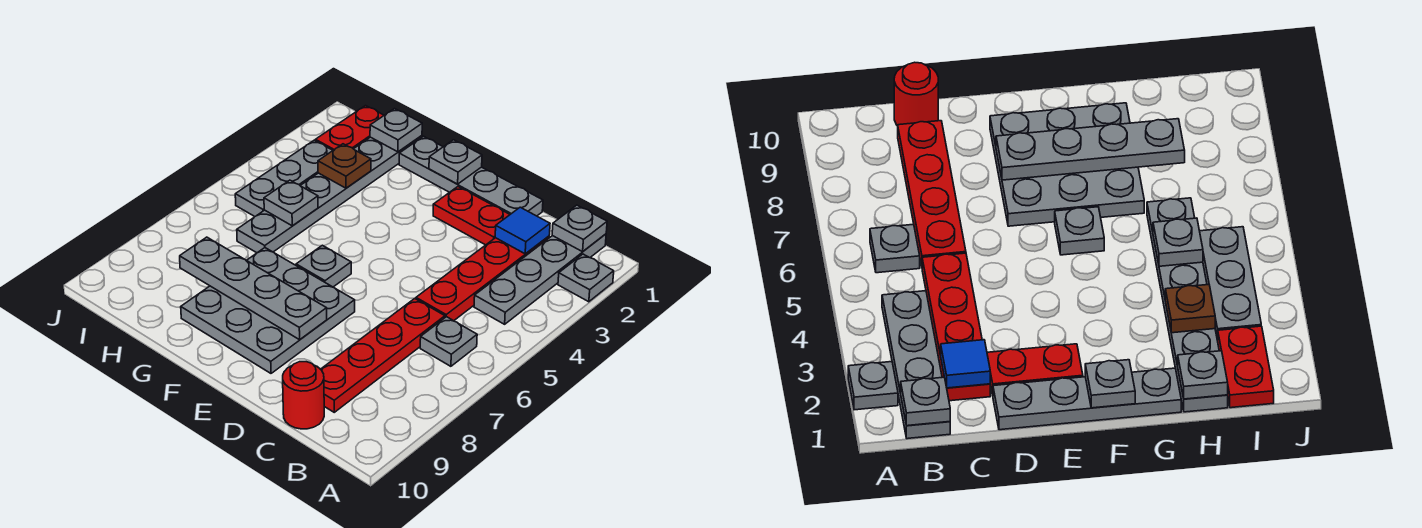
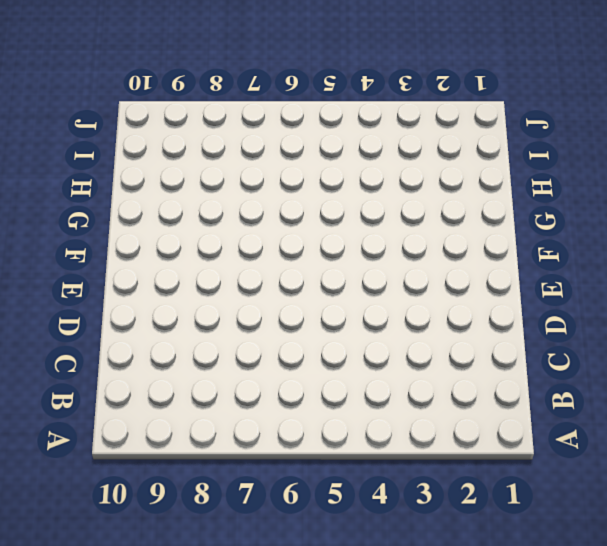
none -> grey 1x1 plate [558,254,614,302]
none -> grey 1x4 plate [474,234,606,324]
none -> grey 1x1 plate [420,317,477,366]

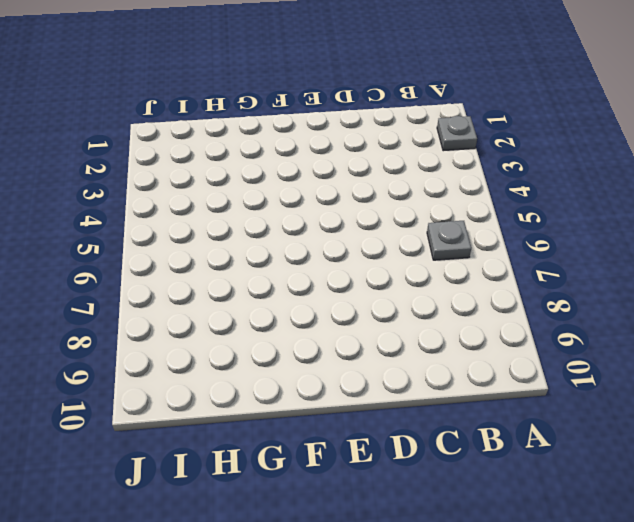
none -> grey 1x4 plate [474,234,606,324]
none -> red 1x4 plate [416,236,549,321]
none -> red 1x4 plate [321,298,445,412]

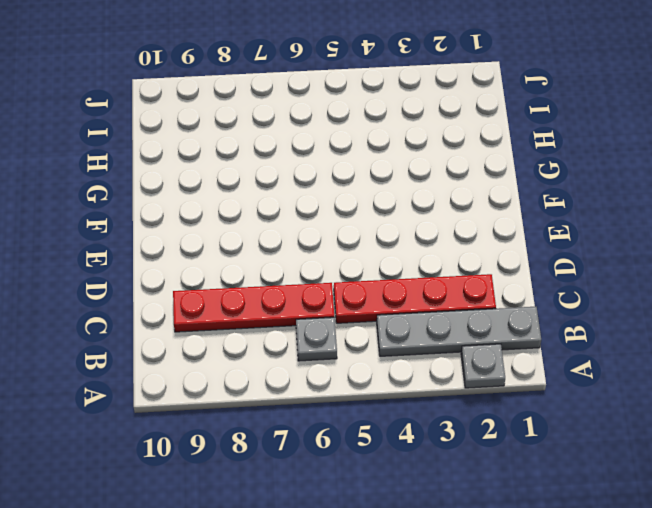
none -> red 1x1 round brick [283,362,324,429]
none -> grey 1x4 plate [399,136,543,216]
none -> red 1x2 plate [433,187,510,245]

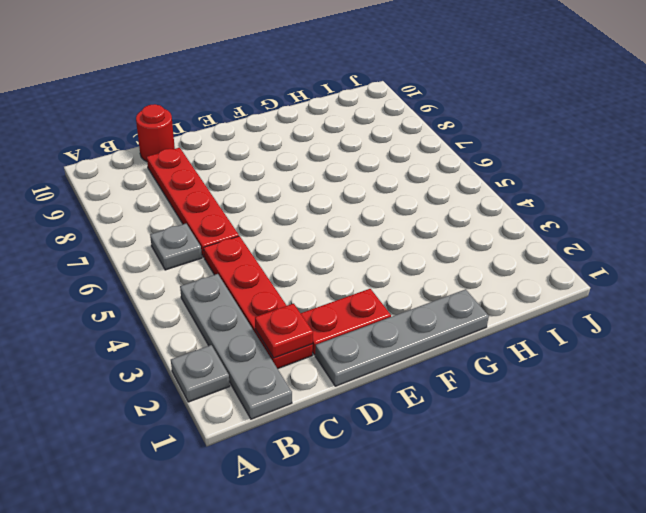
red 1x1 plate [255,304,313,358] -> blue 1x1 tile [495,207,550,254]
none -> grey 3x3 plate [181,248,355,373]
none -> grey 1x1 plate [296,245,351,287]
none -> grey 1x6 plate [237,136,422,253]

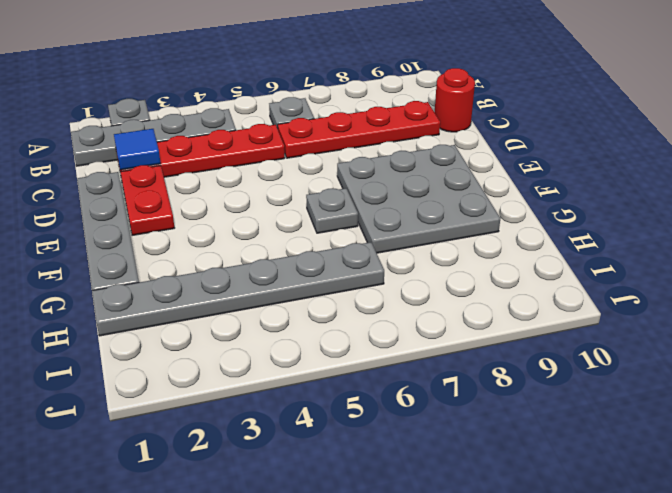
none -> red 1x2 plate [315,106,384,150]
none -> grey 1x3 plate [235,140,333,216]
none -> grey 1x1 plate [552,205,607,252]

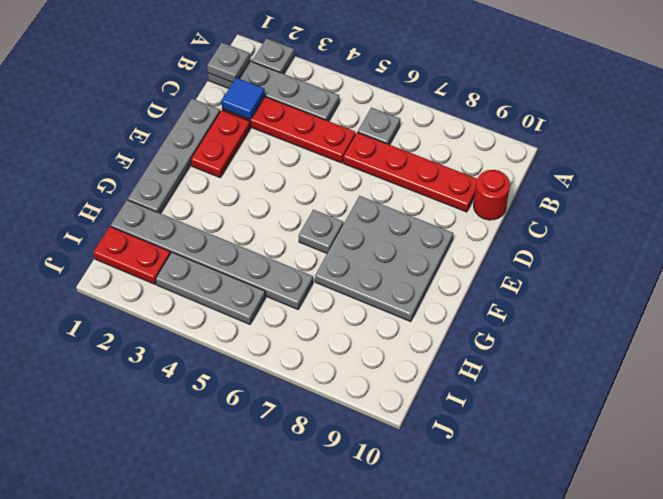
none -> grey 1x4 plate [180,237,327,340]
none -> grey 1x1 plate [429,140,482,184]
none -> grey 1x1 plate [370,109,422,152]

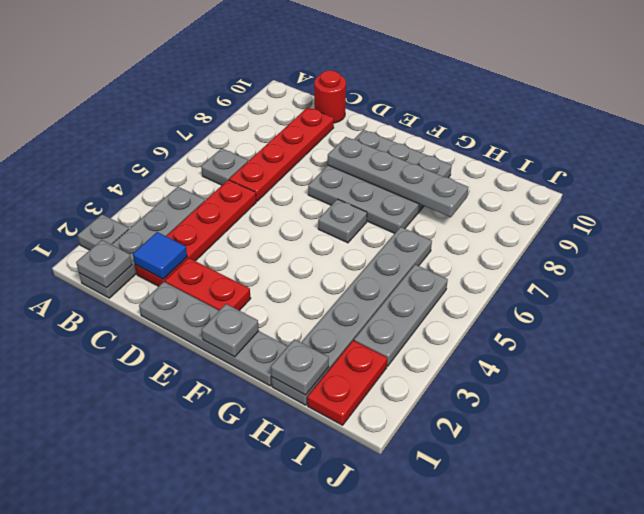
none -> brown 1x1 plate [318,144,371,188]
none -> grey 1x1 plate [264,180,318,226]

